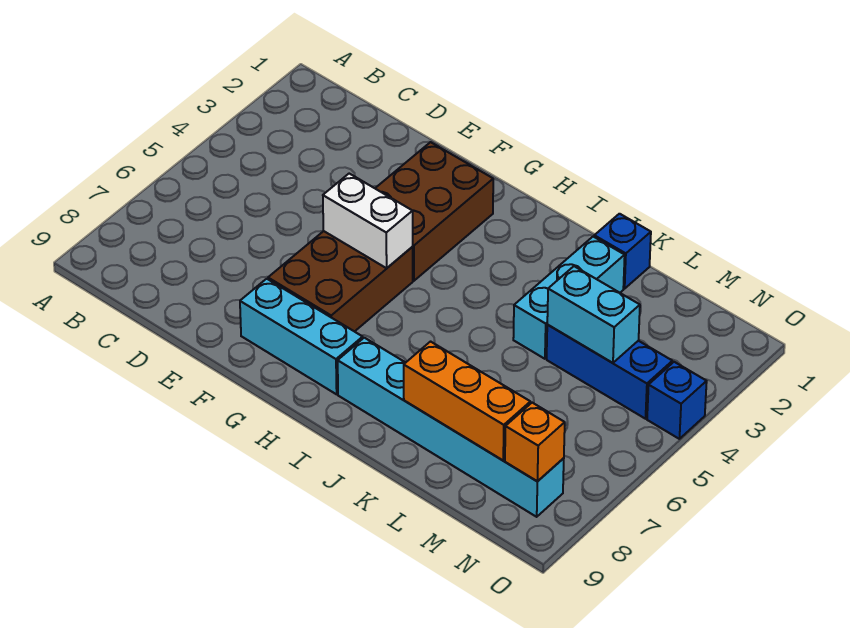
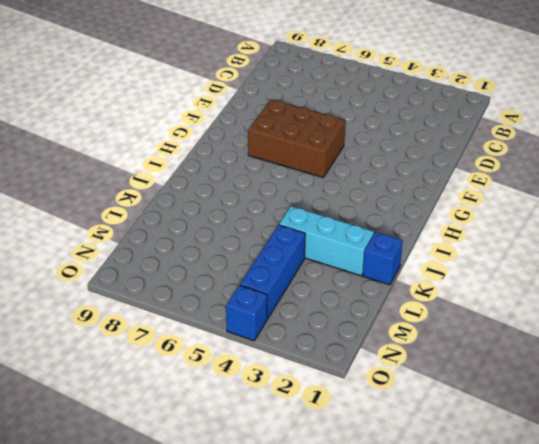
none -> brown 2x3 brick [375,142,493,281]
none -> cyan 1x3 brick [240,279,363,394]
none -> cyan 1x6 brick [338,338,564,517]

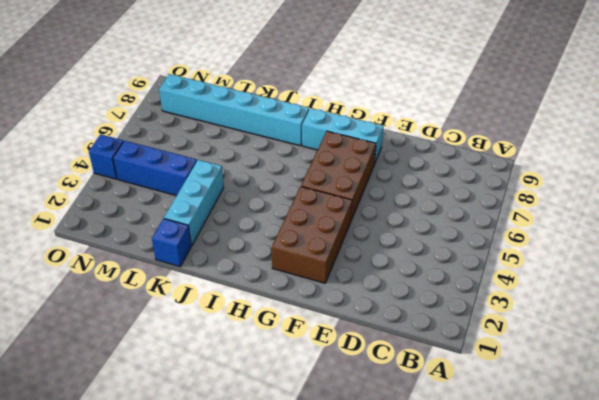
none -> white 1x2 brick [323,174,413,268]
none -> orange 1x3 brick [404,342,530,460]
none -> cyan 1x2 brick [547,266,640,363]

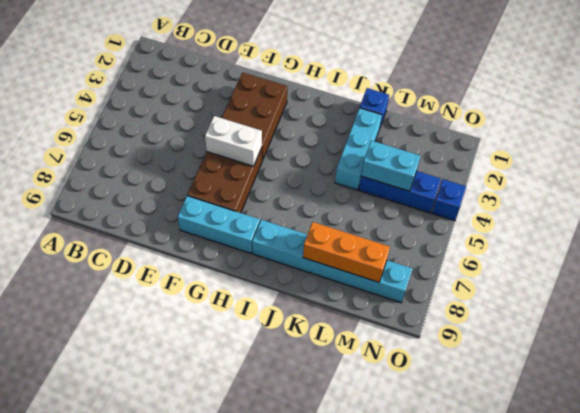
none -> orange 1x1 brick [505,403,565,481]

